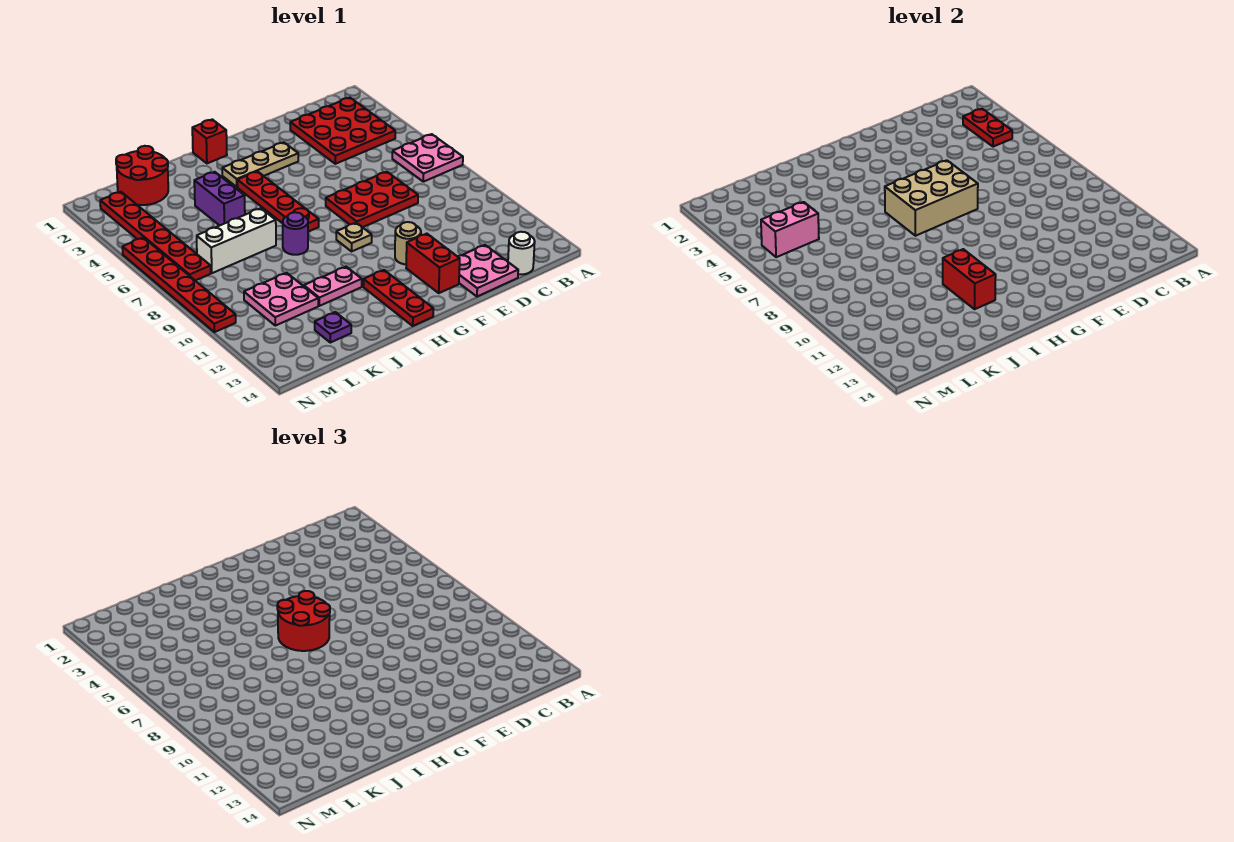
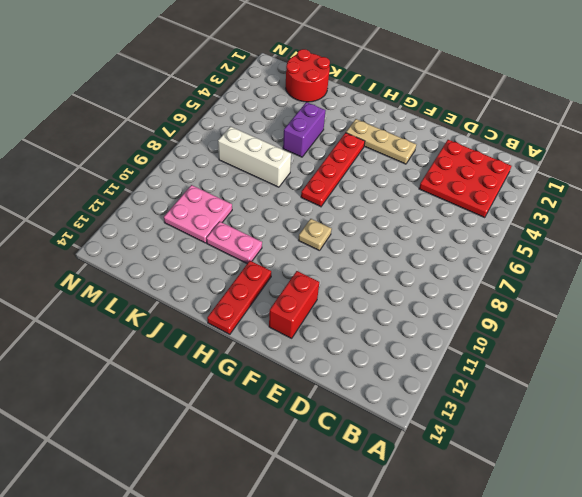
none -> pink 2x2 plate [392,134,463,182]
none -> white 1x1 round brick [508,232,535,274]
none -> red 2x3 plate [326,172,418,227]

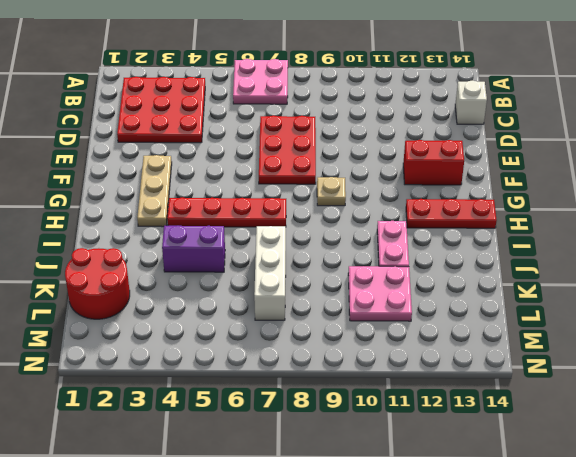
white 1x1 brick [455,81,487,124] -> white 1x1 round brick [508,232,535,274]
none -> pink 2x2 plate [457,245,518,297]
none -> tan 1x1 round brick [395,222,421,264]
none -> red 1x1 brick [192,119,227,163]

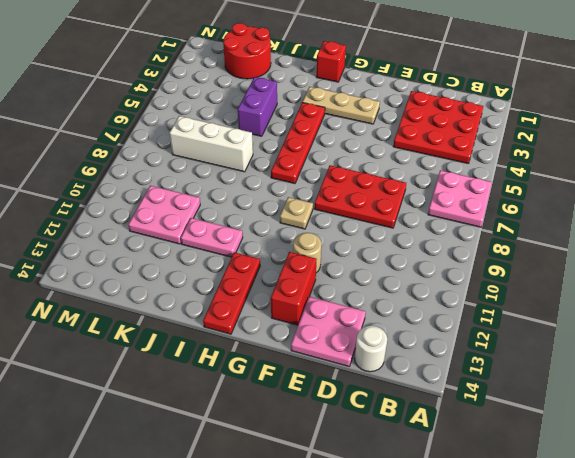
none -> purple 1x1 round brick [283,212,308,255]
none -> purple 1x1 plate [315,312,351,343]
none -> red 1x6 plate [100,192,211,280]

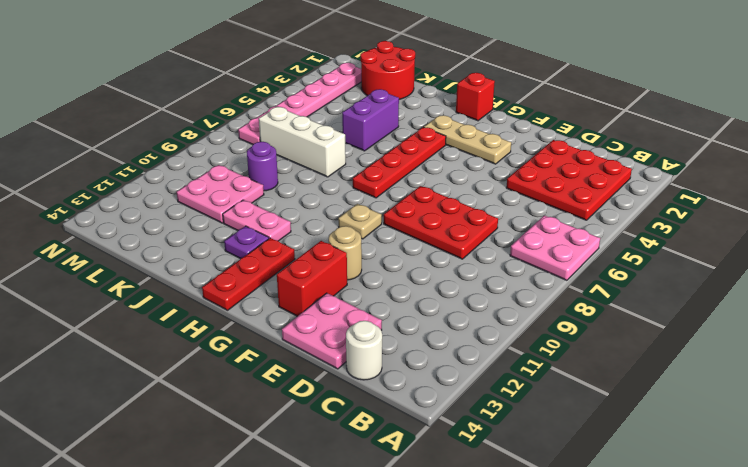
purple 1x1 plate [224,226,269,259] -> purple 1x1 plate moved to [315,312,351,343]
purple 1x1 round brick [247,142,278,191] -> purple 1x1 round brick moved to [283,212,308,255]
pink 1x6 plate [238,63,361,145] -> red 1x6 plate [100,192,211,280]
none -> red 1x6 plate [122,238,236,332]
none -> red 1x2 plate [963,109,1012,147]
none -> tan 2x3 brick [885,160,978,236]

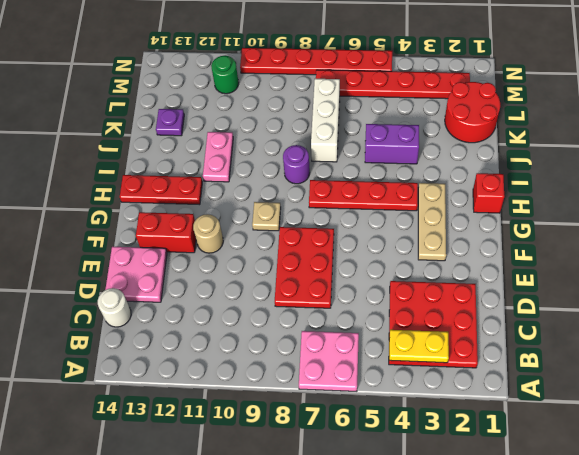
yellow 1x2 plate [389,330,449,363] -> red 1x2 plate [963,109,1012,147]
green 1x1 round brick [211,56,239,94] -> none
none -> pink 2x2 plate [244,273,318,326]
none -> tan 2x3 brick [885,160,978,236]
none -> red 1x2 brick [943,249,996,309]

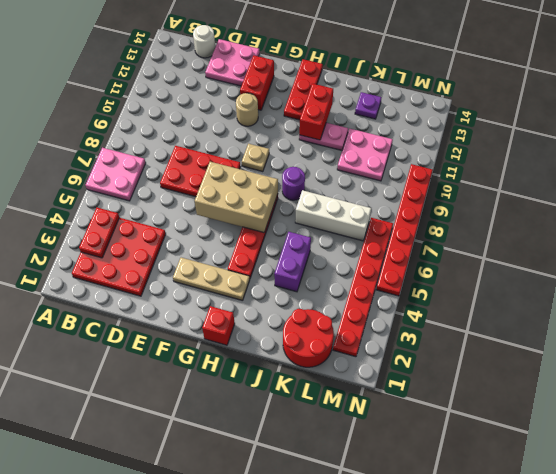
none -> pink 1x2 brick [761,202,819,257]
none -> red 2x2 round brick [277,591,330,651]

